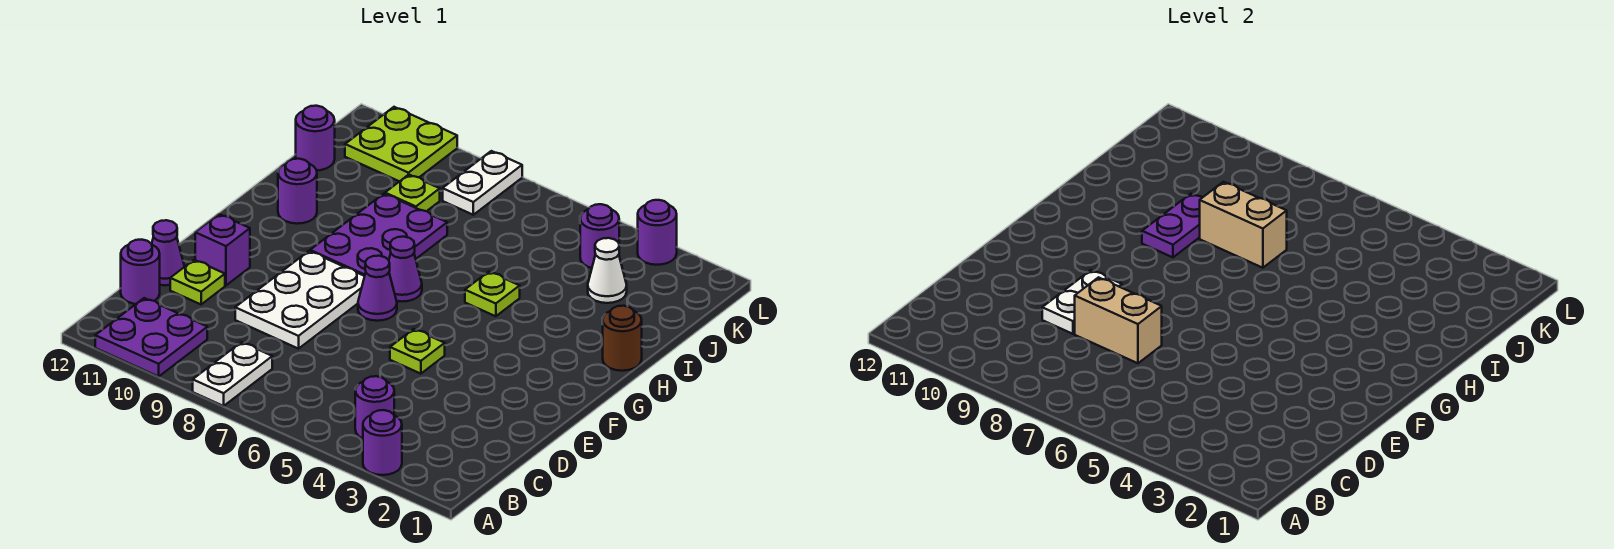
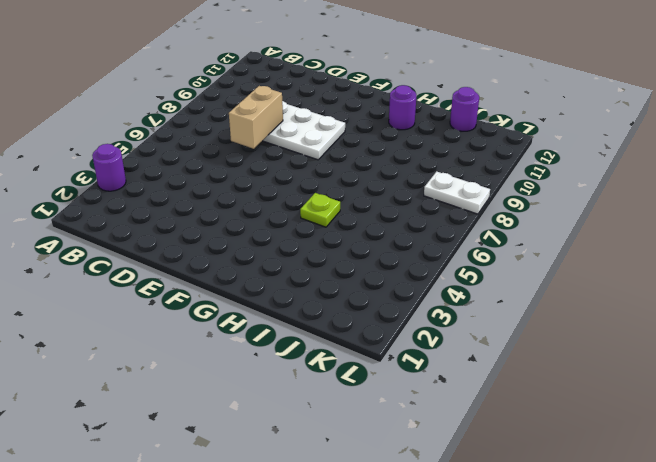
none -> white 1x2 plate [193,342,272,406]
none -> purple 2x2 plate [95,298,207,377]
none -> purple 1x1 round brick [355,376,394,439]

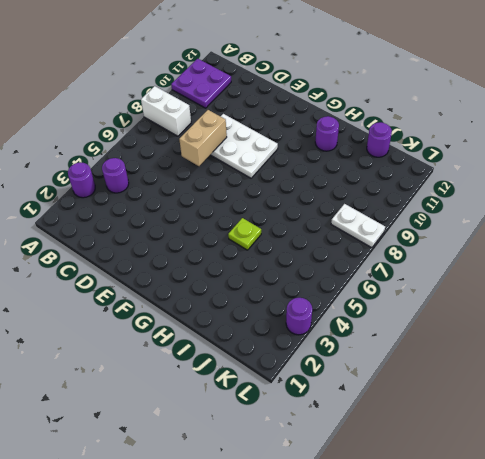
white 1x2 brick [141,86,191,136] -> white 1x2 plate [193,342,272,406]
none -> purple 1x1 round brick [121,240,160,304]
none -> lime 1x1 plate [170,260,225,304]
none -> purple 1x1 cone [152,220,184,285]

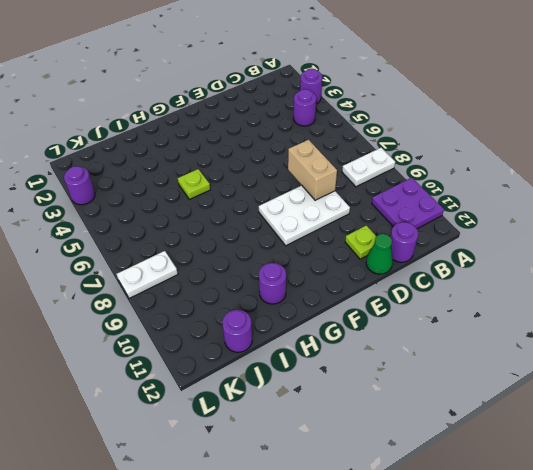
green 1x1 cone [366,234,393,274] -> purple 1x1 cone [152,220,184,285]
none -> lime 1x1 plate [390,329,445,374]
none -> purple 1x1 brick [195,214,250,285]
none -> purple 1x1 cone [358,256,397,321]

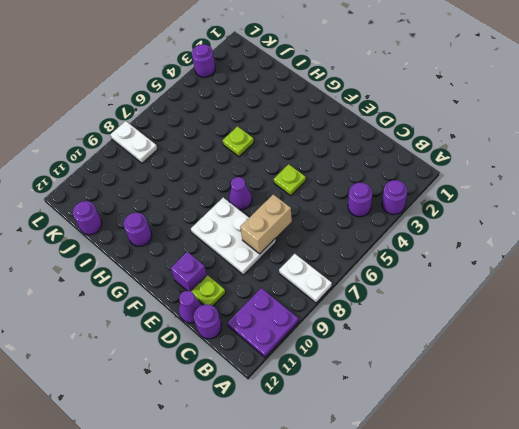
none -> purple 1x1 cone [389,237,422,302]
none -> purple 2x3 plate [310,194,447,276]
none -> brown 1x1 round brick [603,306,642,371]

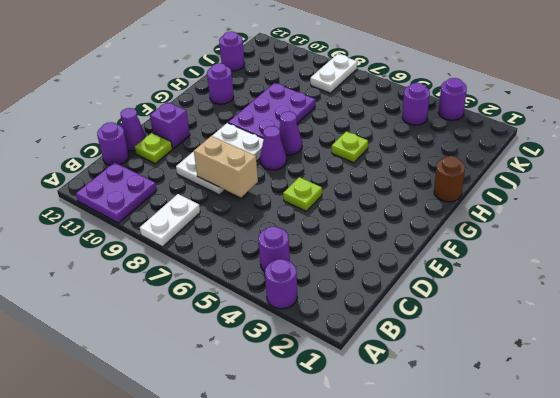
none -> white 1x1 cone [588,238,627,303]
none -> lime 1x1 plate [385,175,440,211]
none -> lime 2x2 plate [345,107,457,182]

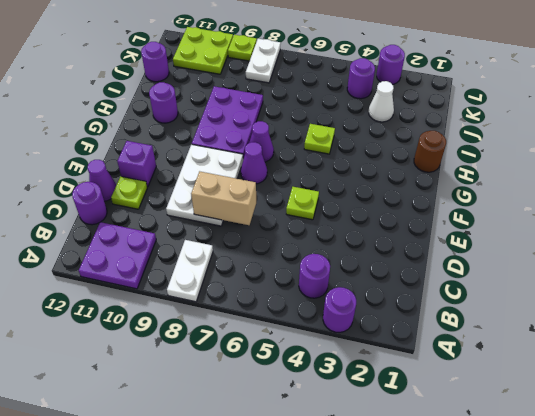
lime 1x1 plate [228,35,257,61] -> lime 1x1 plate moved to [385,175,440,211]
none -> white 1x2 plate [1042,270,1122,334]
none -> purple 1x2 plate [1142,194,1203,257]
none -> tan 1x2 brick [1200,182,1287,268]

